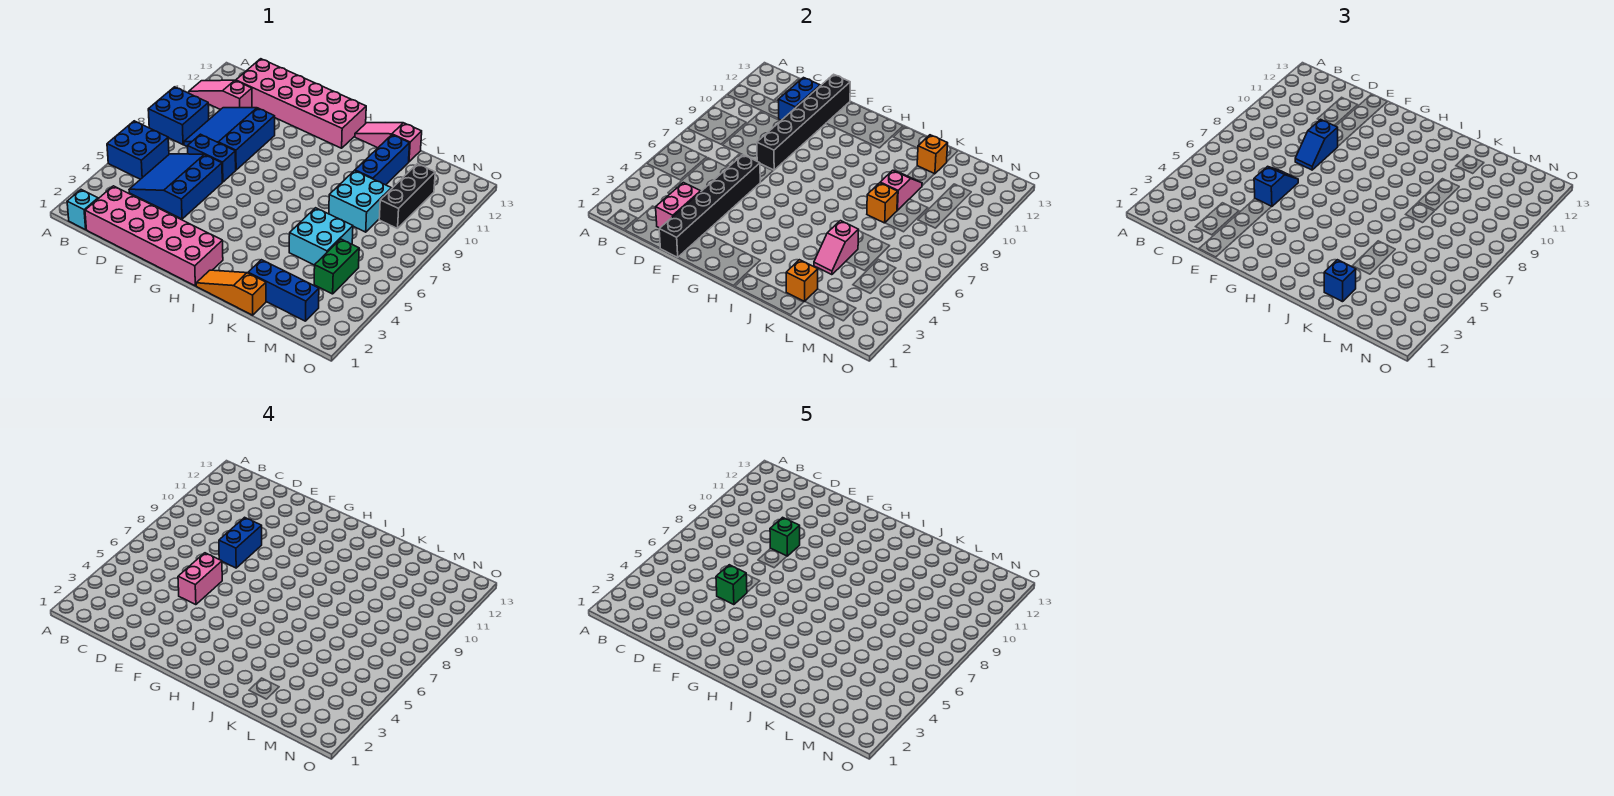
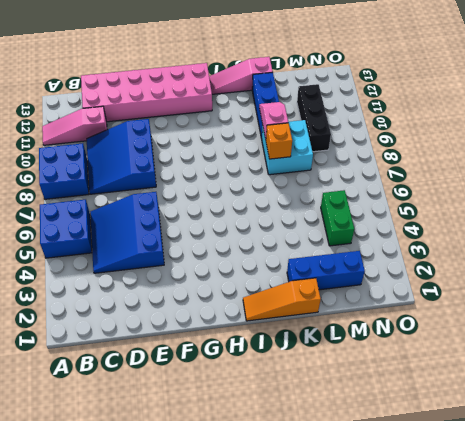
none -> cyan 1x1 brick [67,190,98,230]
none -> pink 2x6 brick [85,186,223,286]
none -> blue 1x2 brick [188,134,236,182]
none -> cyan 2x2 brick [289,208,353,265]

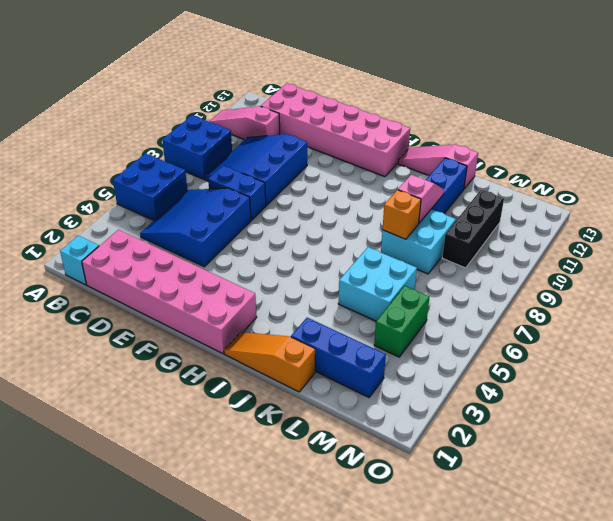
none -> pink 1x2 brick [656,183,701,228]
none -> blue 1x2 brick [778,78,820,120]
none -> black 1x6 brick [659,155,760,257]
none -> black 1x6 brick [757,74,850,170]

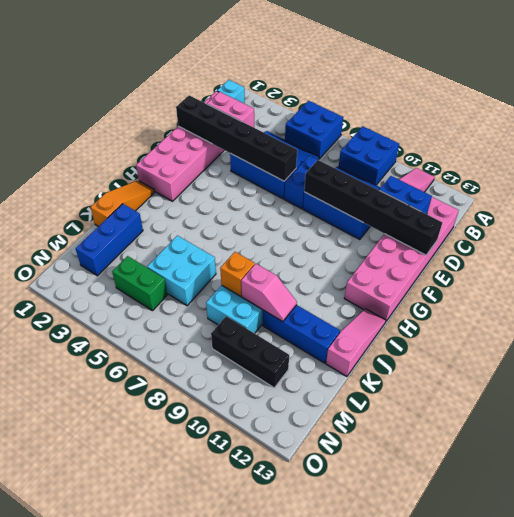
none -> orange 1x1 brick [786,260,818,302]
none -> pink 1x2 slope [814,221,858,275]
none -> orange 1x1 brick [917,135,948,174]
none -> blue 1x2 slope [1254,166,1298,207]

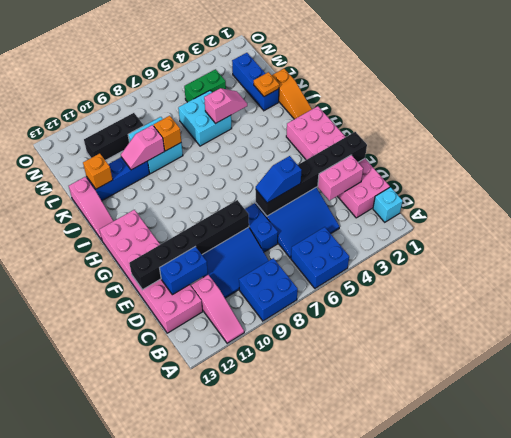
orange 1x1 plate [254,72,279,97] -> orange 1x1 brick [786,260,818,302]
none -> blue 1x2 slope [1295,119,1338,170]
none -> blue 1x1 brick [1324,260,1356,302]
none -> pink 1x2 brick [178,553,222,605]
none -> blue 1x2 brick [219,517,262,568]

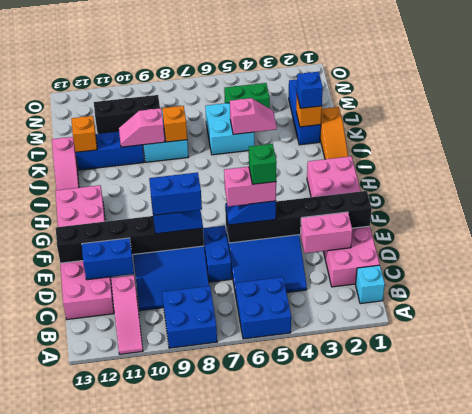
none -> green 1x1 brick [770,517,800,556]

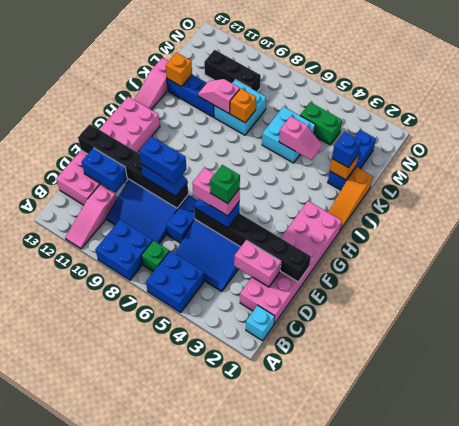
green 1x1 brick [141,240,169,272] -> green 1x1 brick moved to [770,517,800,556]

